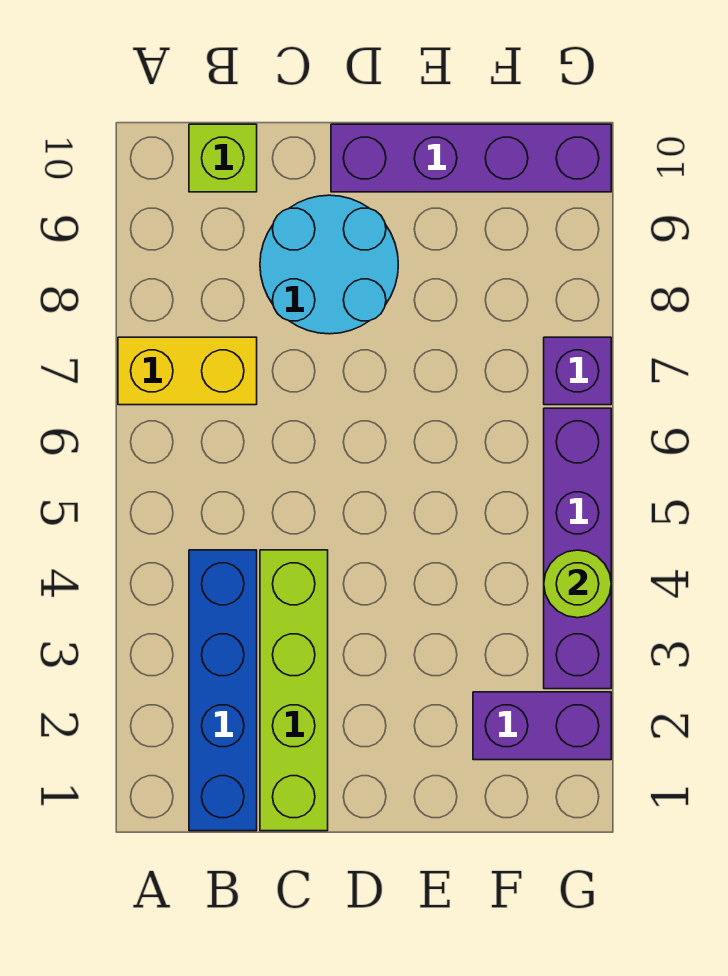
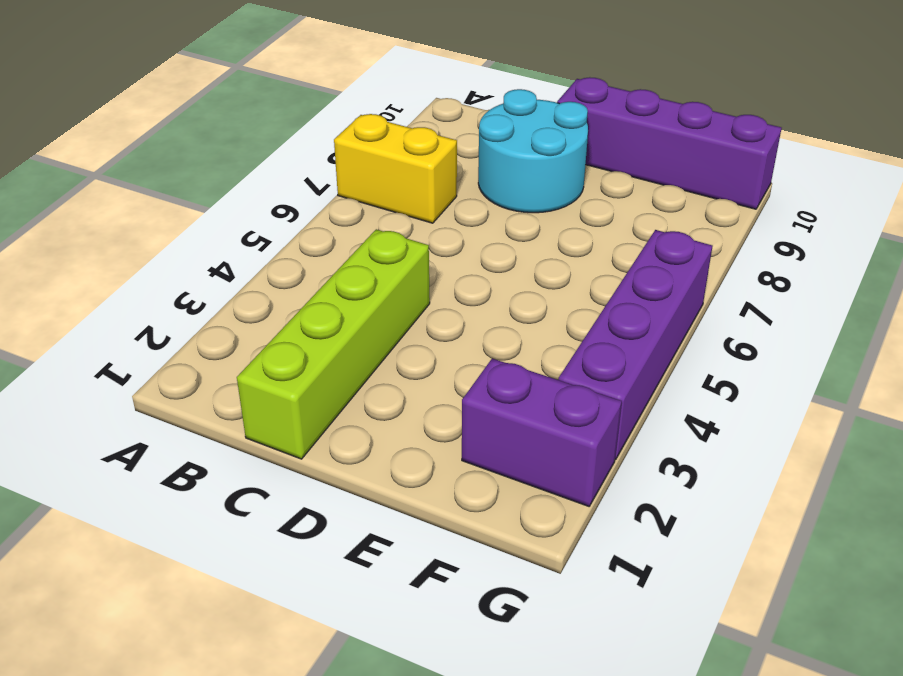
none -> blue 1x4 brick [189,550,257,831]
none -> lime 1x1 brick [189,124,257,192]

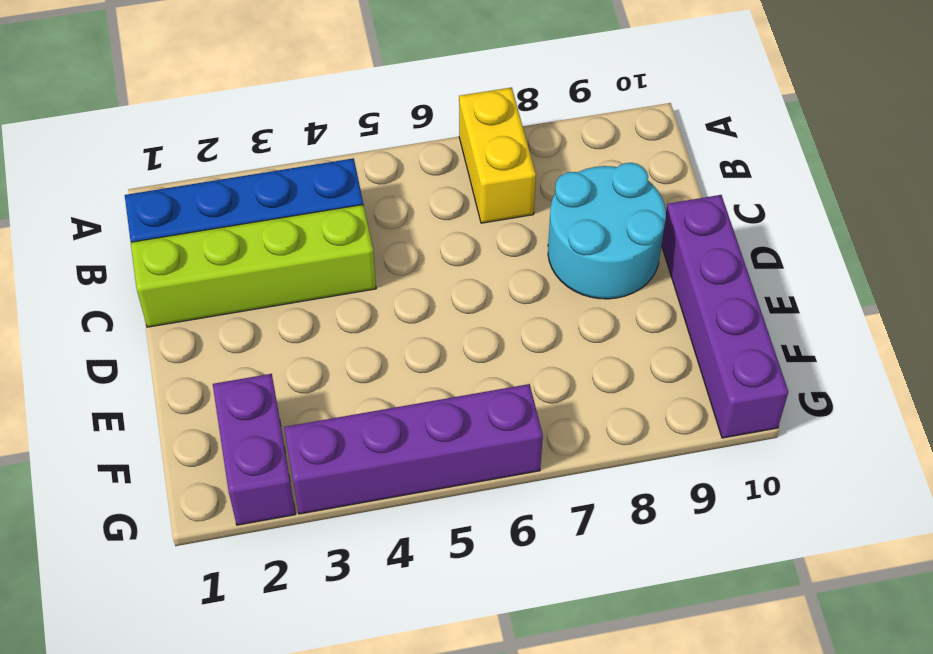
none -> lime 1x1 brick [189,124,257,192]
none -> purple 1x1 brick [544,337,611,405]

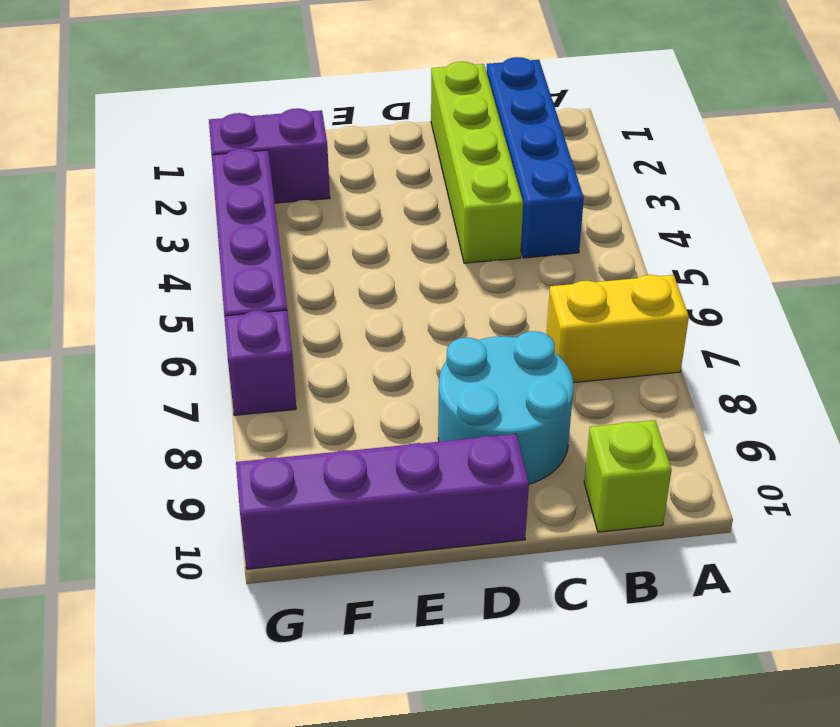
none -> lime 1x1 round brick [544,550,611,618]

